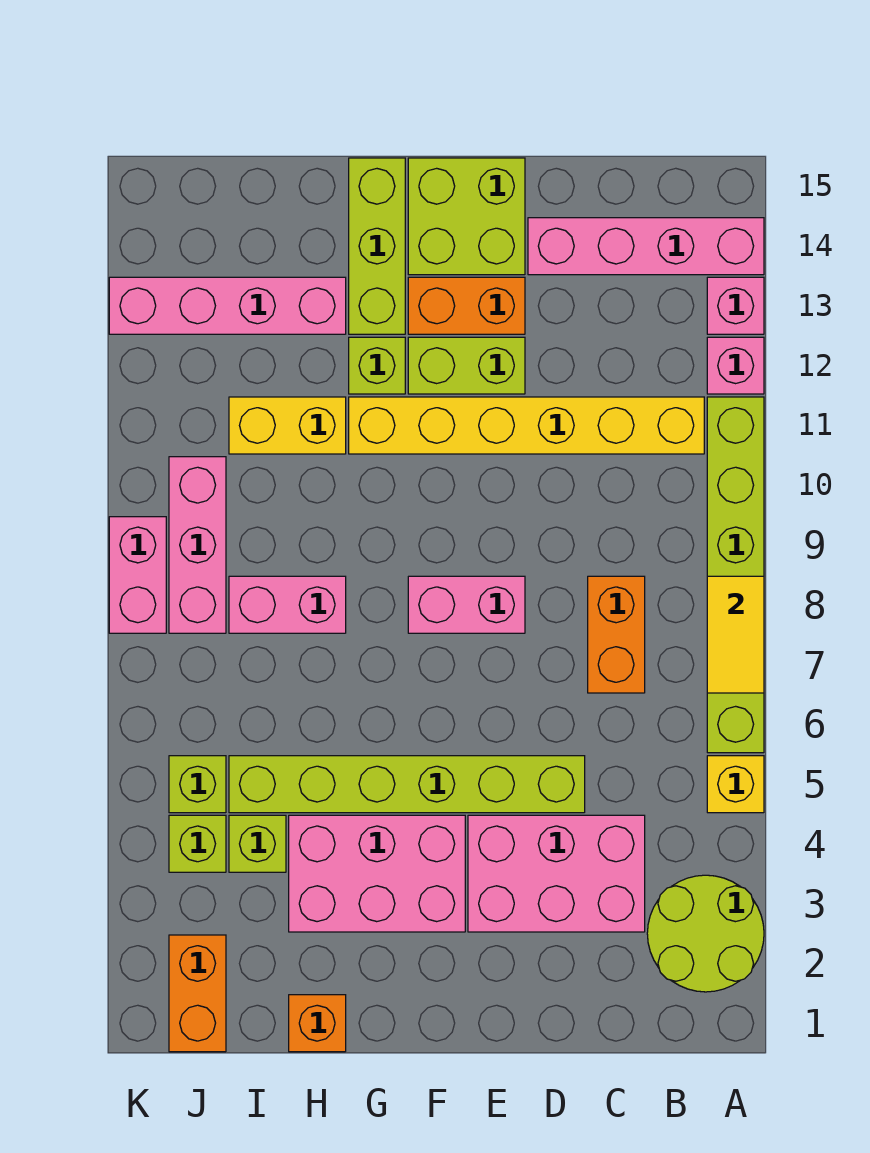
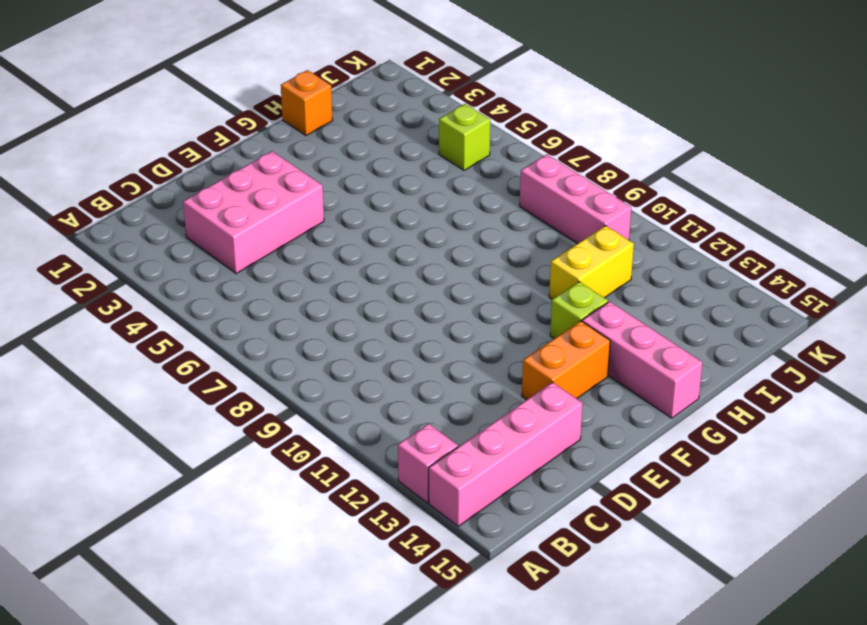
pink 1x3 brick [582,301,703,418] -> lime 1x3 brick [349,158,405,334]
none -> lime 2x2 round brick [647,875,764,992]
none -> yellow 1x1 brick [707,756,764,813]
none -> lime 1x6 brick [707,397,764,753]

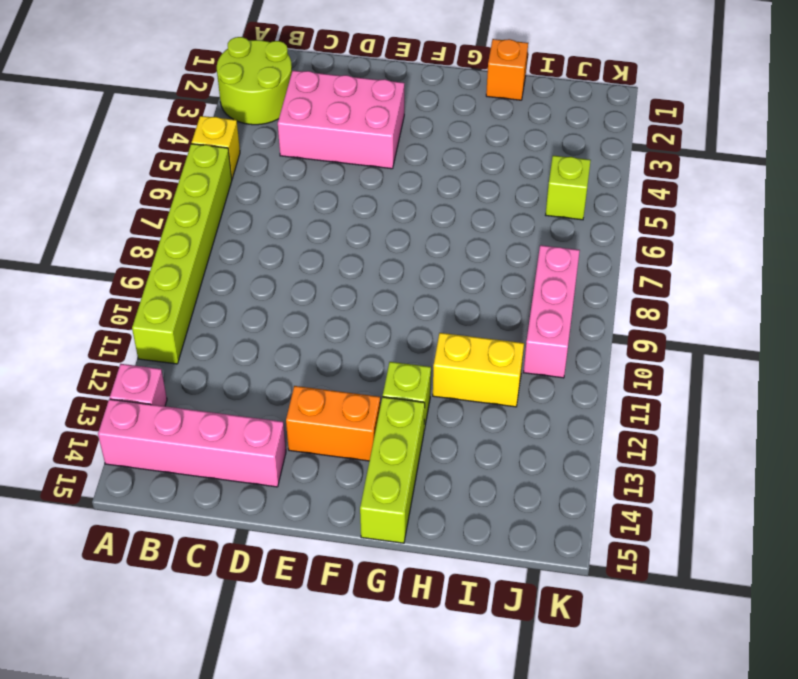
none -> pink 1x1 brick [707,337,764,394]
none -> yellow 1x6 brick [349,397,704,454]
none -> orange 1x2 brick [588,576,645,693]

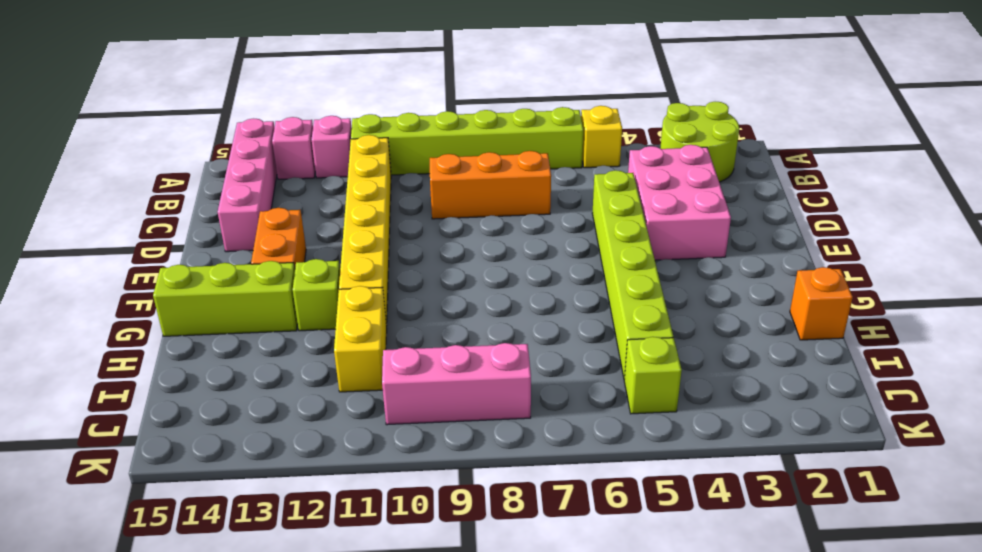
orange 1x3 brick [430,151,551,219] -> orange 1x2 brick [588,576,645,693]
none -> pink 1x2 brick [408,576,525,633]
none -> lime 1x2 brick [408,337,525,394]
none -> lime 2x2 brick [408,158,525,275]

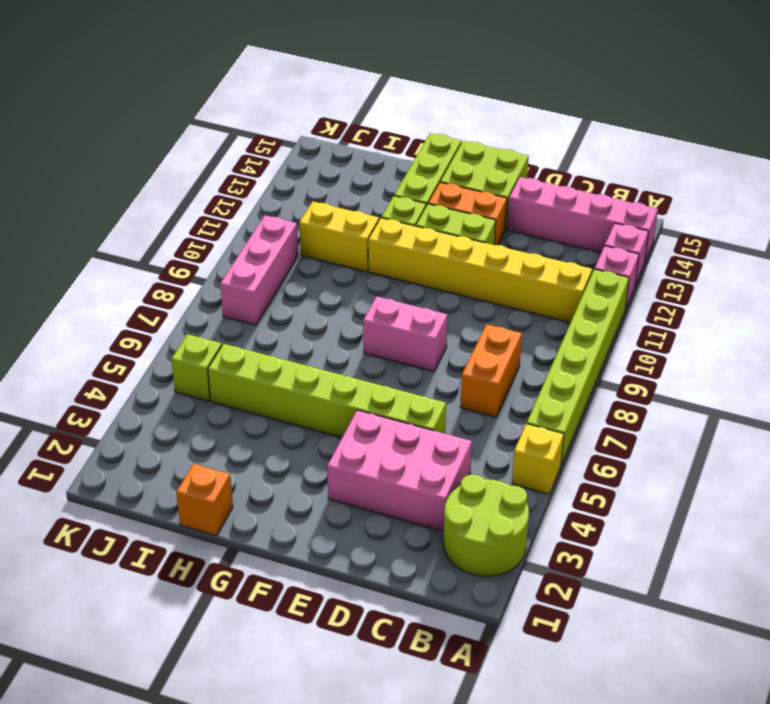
none -> pink 2x3 brick [289,815,465,932]
none -> pink 1x2 brick [229,576,346,633]
none -> pink 1x4 brick [109,277,346,334]

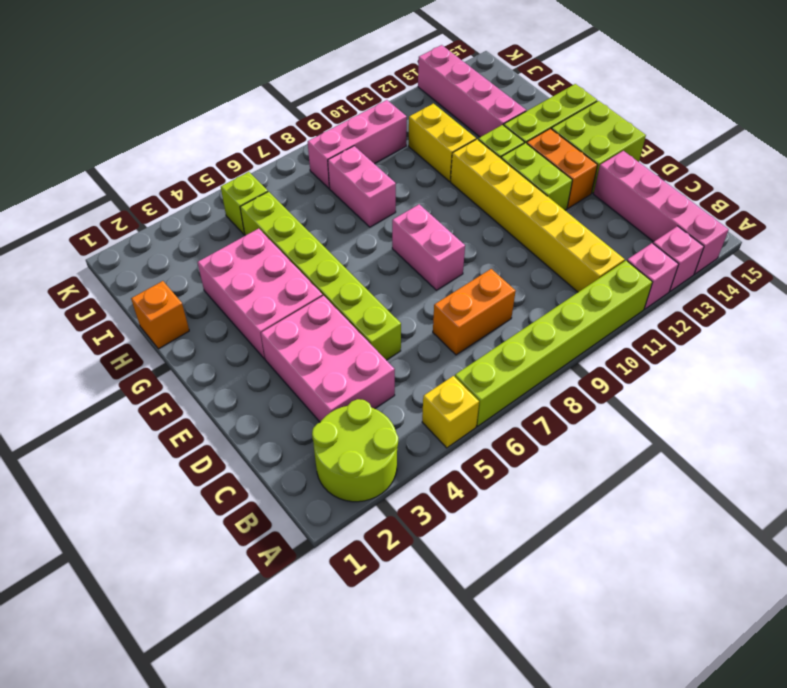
none -> lime 1x1 brick [229,815,286,872]
none -> orange 1x2 brick [169,935,226,1052]
none -> lime 1x1 brick [169,815,226,872]

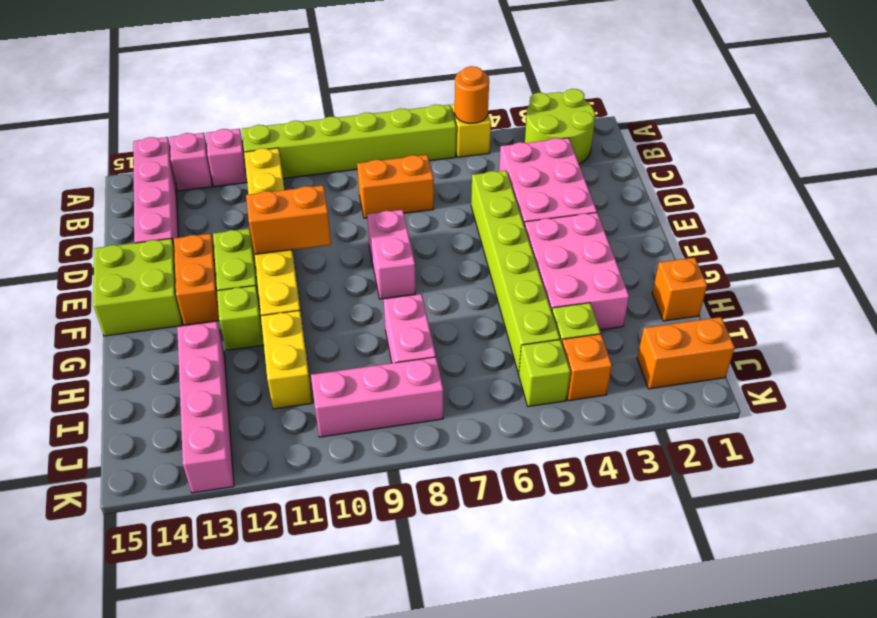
orange 1x1 round brick [455,66,489,124] -> none
orange 1x2 brick [246,185,331,254] -> none
orange 1x1 brick [562,334,612,401] -> lime 1x1 brick [169,815,226,872]
none -> lime 1x3 brick [349,158,405,334]
none -> pink 1x2 brick [109,517,166,633]
none -> yellow 1x2 tile [707,576,764,693]

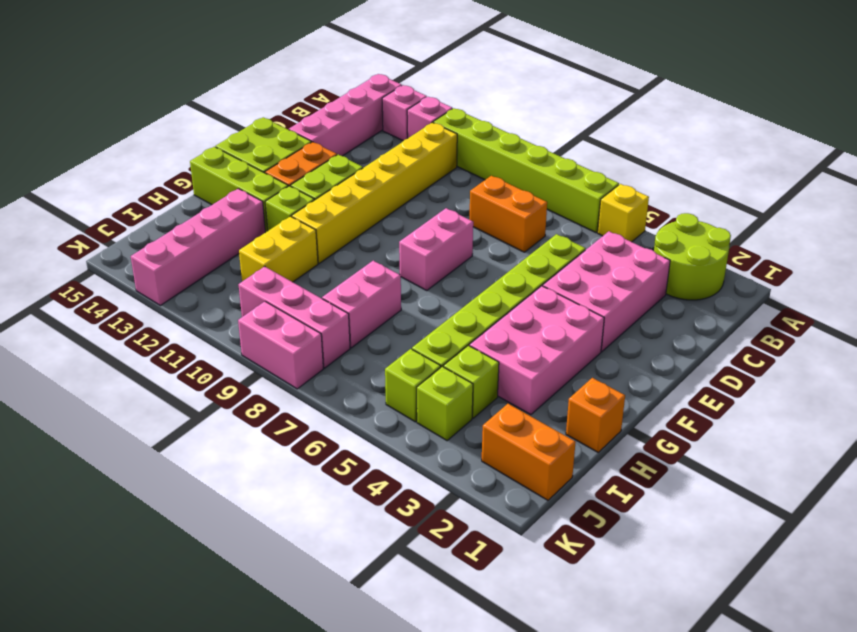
none -> yellow 1x2 tile [707,576,764,693]

